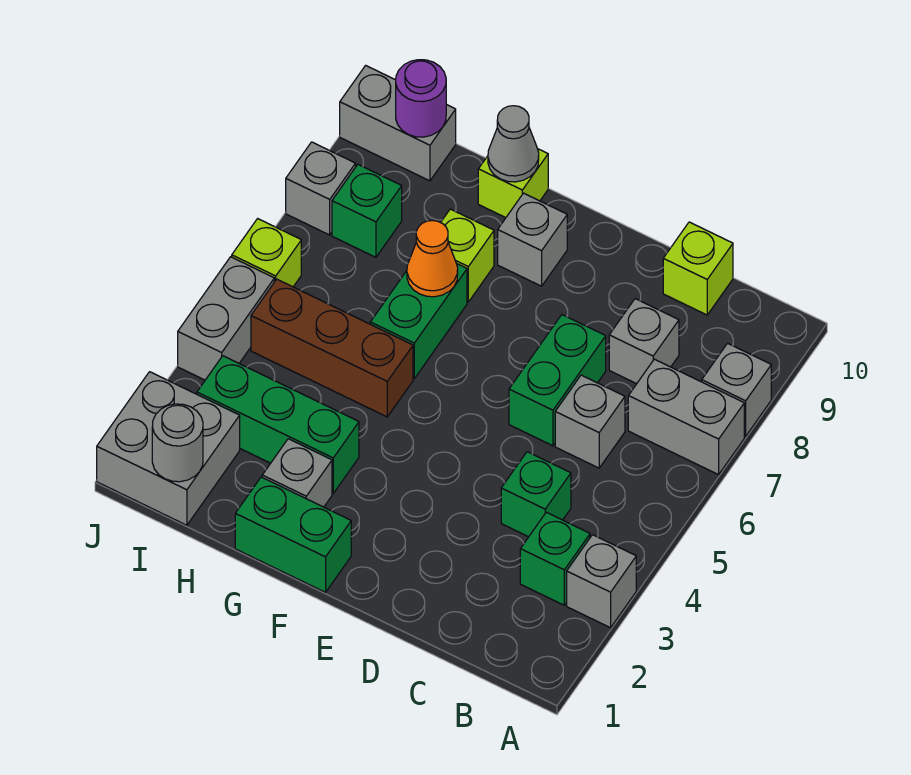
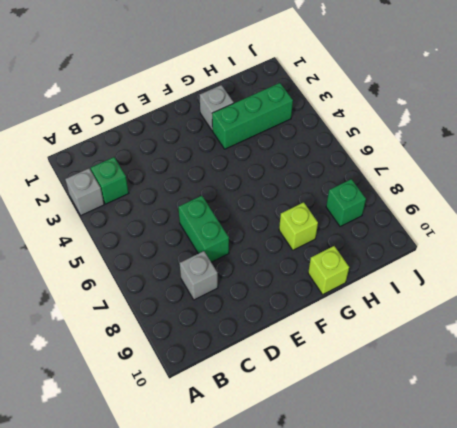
none -> grey 1x2 brick [628,359,744,475]
none -> grey 1x1 brick [702,343,771,436]
none -> green 1x1 brick [501,452,571,537]

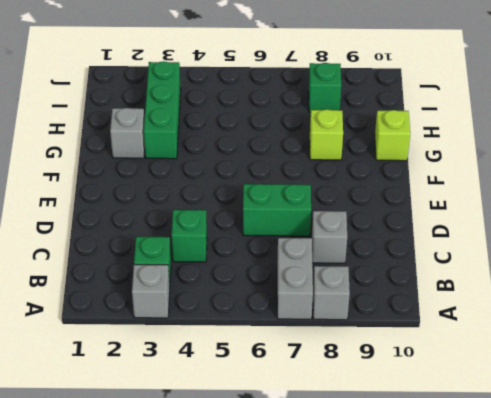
none -> grey 1x1 brick [555,375,625,468]
none -> lime 1x1 brick [663,222,733,315]
none -> green 1x2 brick [235,477,351,592]

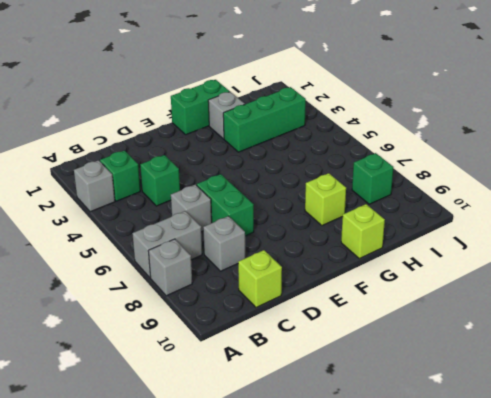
none -> grey 1x1 brick [498,193,567,286]
none -> brown 1x3 brick [251,279,413,417]
none -> green 1x2 brick [370,263,467,378]

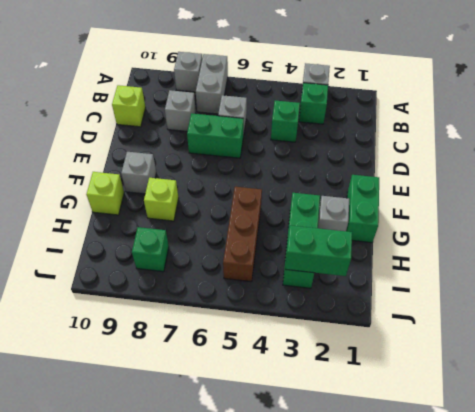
green 1x2 brick [285,225,352,276] -> green 1x2 brick moved to [370,263,467,378]
none -> grey 2x2 brick [97,372,240,525]
none -> grey 1x2 brick [340,65,456,181]
none -> grey 1x2 brick [178,257,274,380]

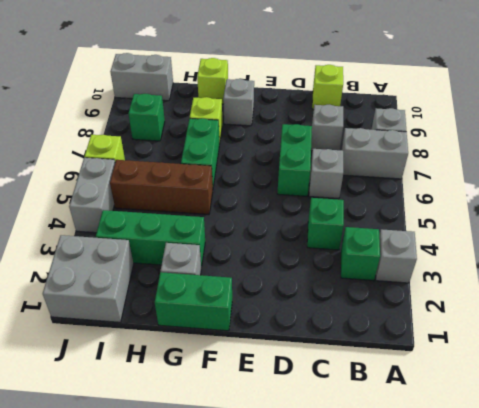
none -> grey 1x1 brick [286,142,356,235]
none -> orange 1x1 cone [407,220,458,297]
none -> grey 1x1 cone [488,106,539,182]

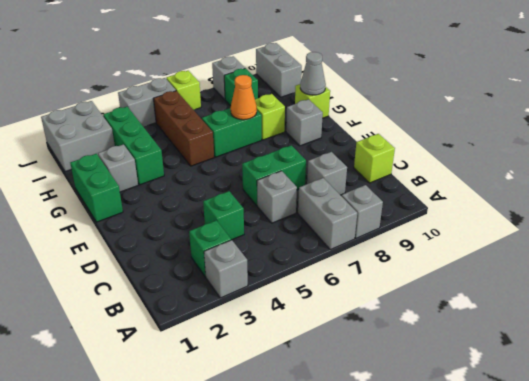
none -> grey 1x1 round brick [152,404,203,482]
none -> purple 1x1 round brick [396,60,446,137]

